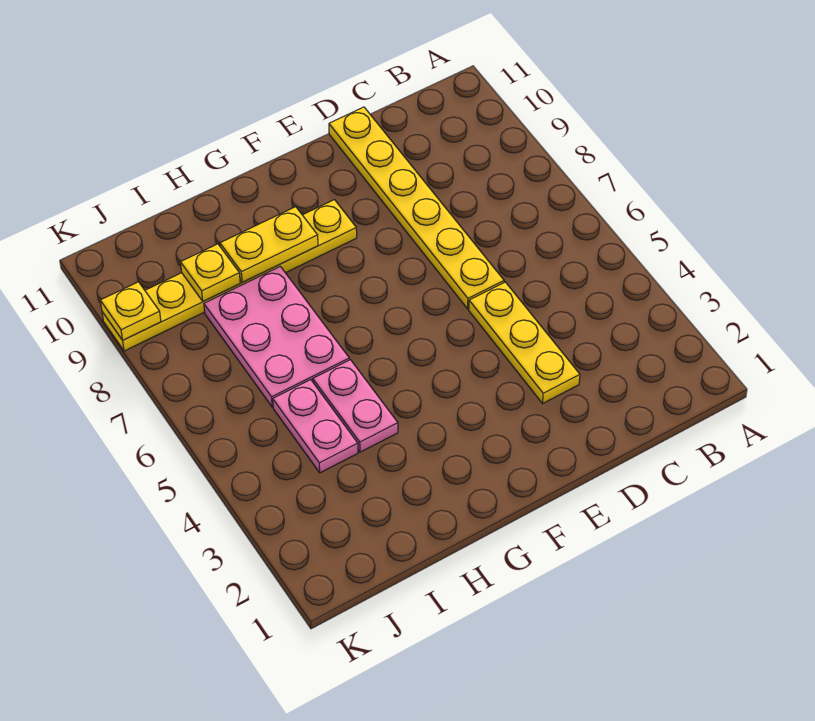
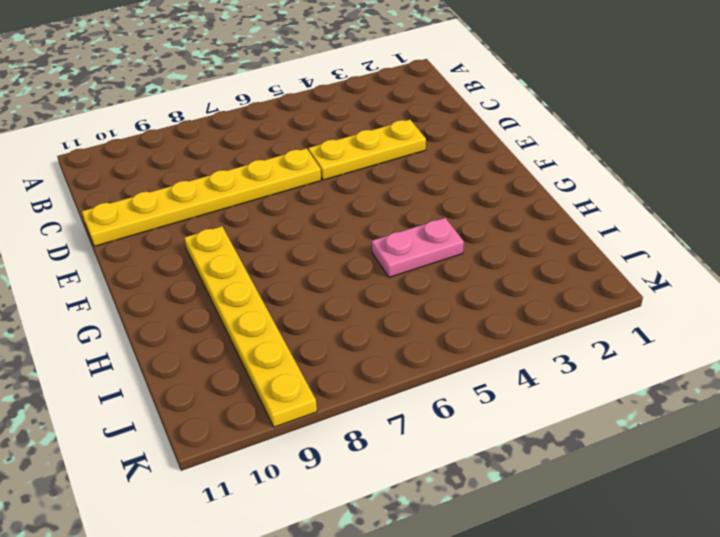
none -> pink 2x3 plate [204,266,349,407]
none -> pink 1x2 plate [273,380,358,473]

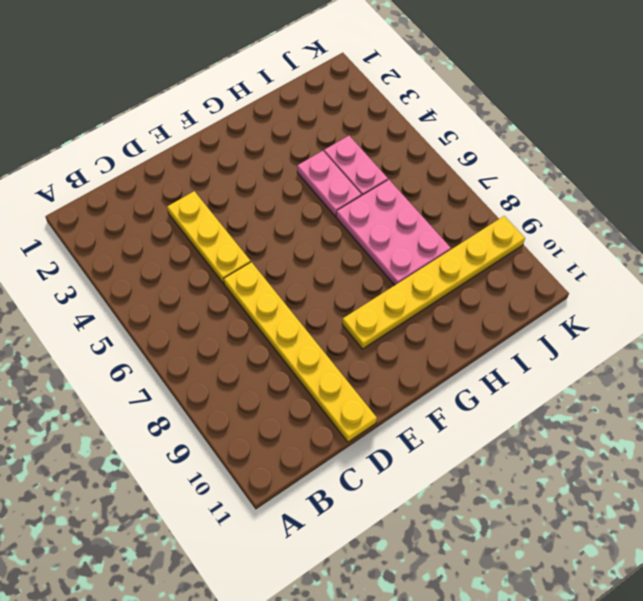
none -> yellow 1x2 plate [220,207,318,282]
none -> yellow 1x1 plate [180,244,240,301]

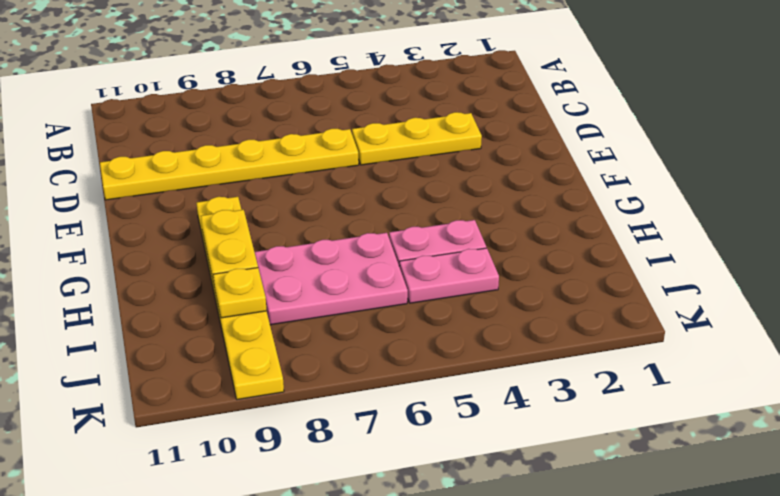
none -> yellow 1x1 plate [100,282,161,340]

